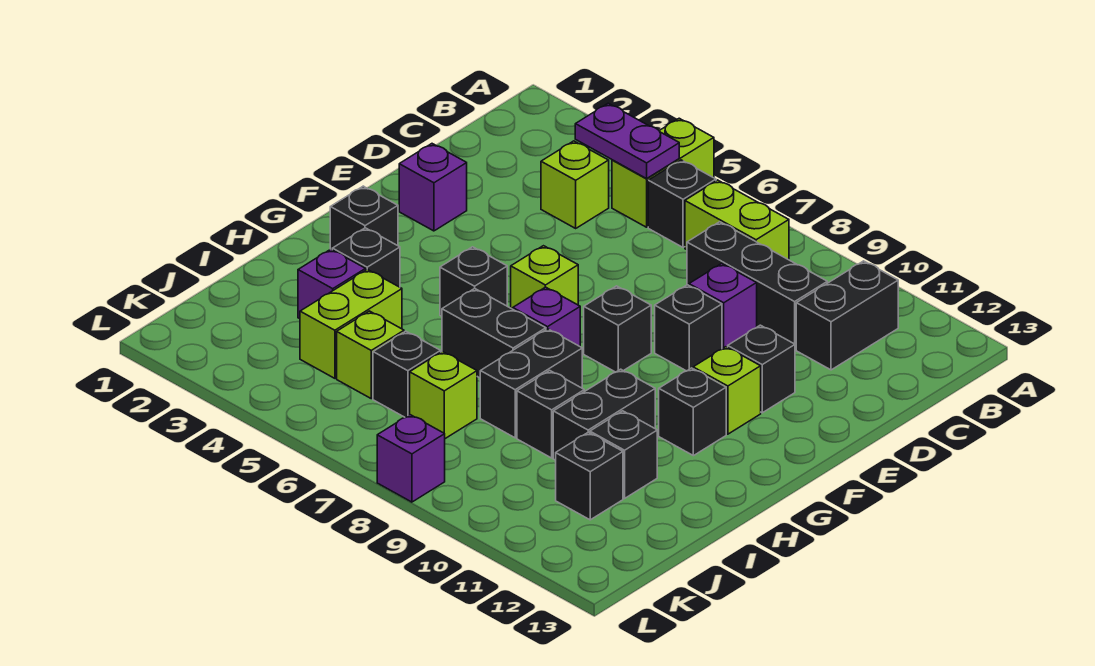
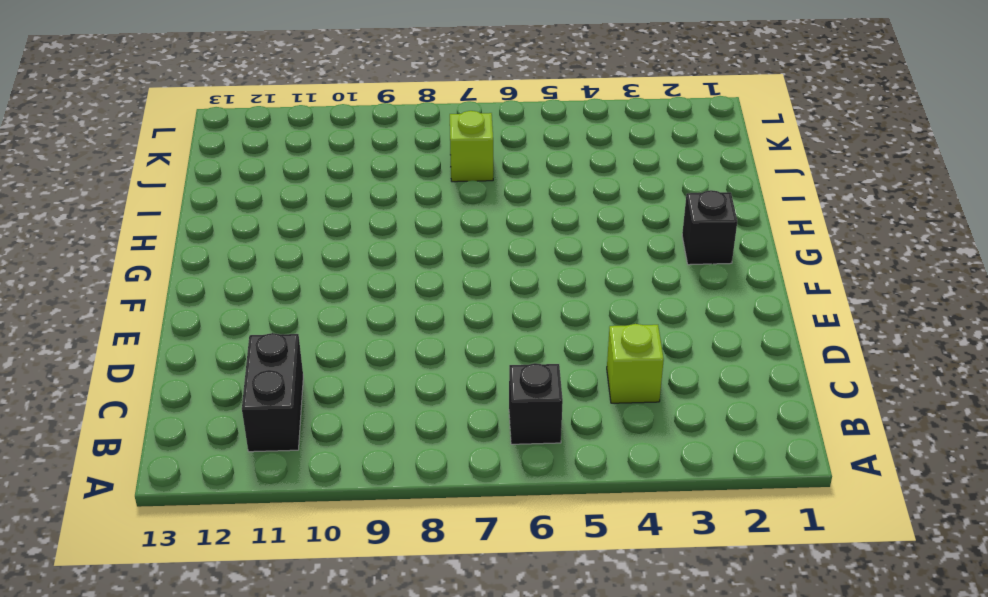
none -> lime 1x2 brick [612,118,714,227]
none -> lime 1x2 brick [685,180,789,260]
none -> black 1x3 brick [687,222,827,349]
none -> purple 1x1 brick [689,263,757,349]

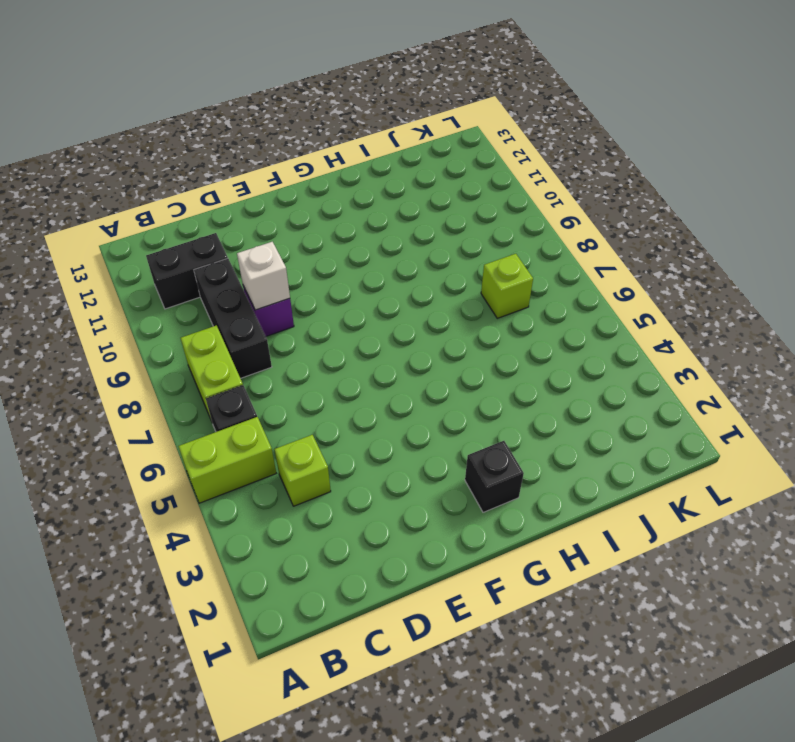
white 1x1 brick [237,242,290,310] -> none
none -> purple 1x1 brick [399,144,467,231]
none -> black 1x1 brick [655,285,722,371]
none -> black 1x1 brick [728,325,795,413]
none -> lime 1x1 brick [511,246,578,309]

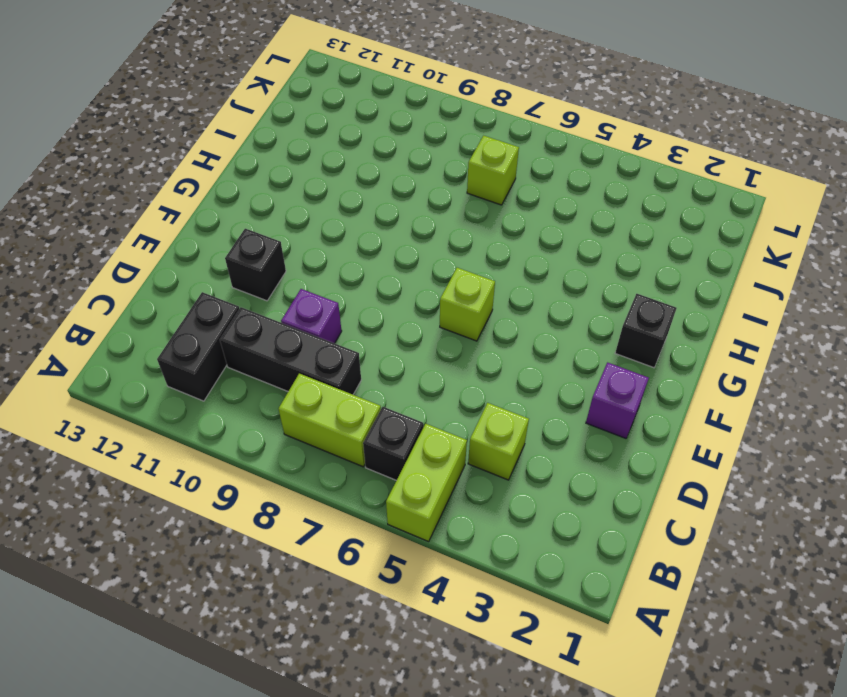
none -> black 1x1 brick [655,285,722,371]
none -> black 1x1 brick [584,286,651,372]
none -> lime 1x1 brick [693,347,761,434]
none -> black 1x1 brick [440,247,507,316]

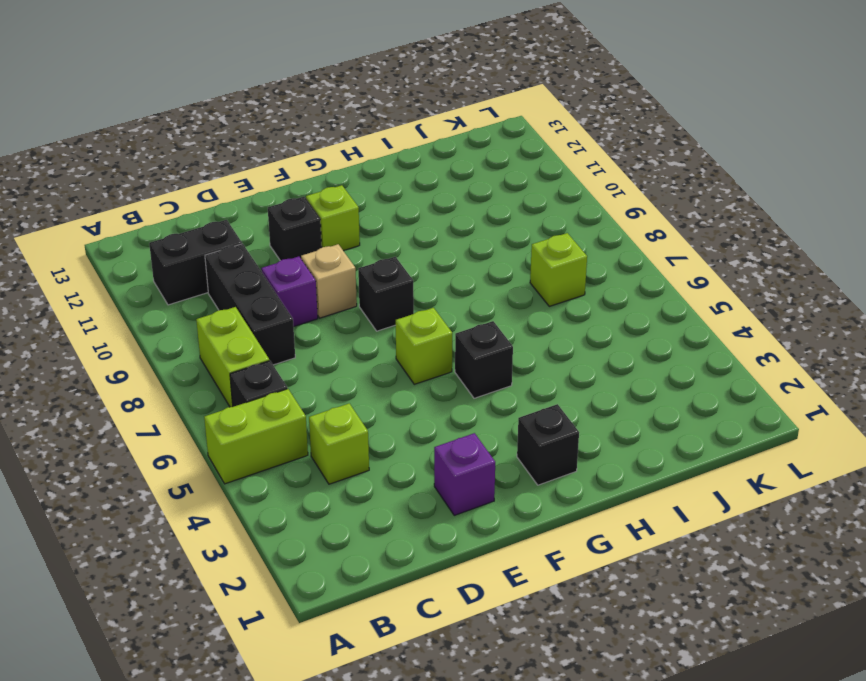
tan 1x1 brick [301,244,357,318] -> black 1x1 brick [655,285,722,371]
none -> purple 1x1 brick [513,287,580,346]
none -> black 1x1 brick [659,368,726,456]
none -> black 1x1 brick [332,228,400,287]
none -> black 1x2 brick [442,288,546,378]

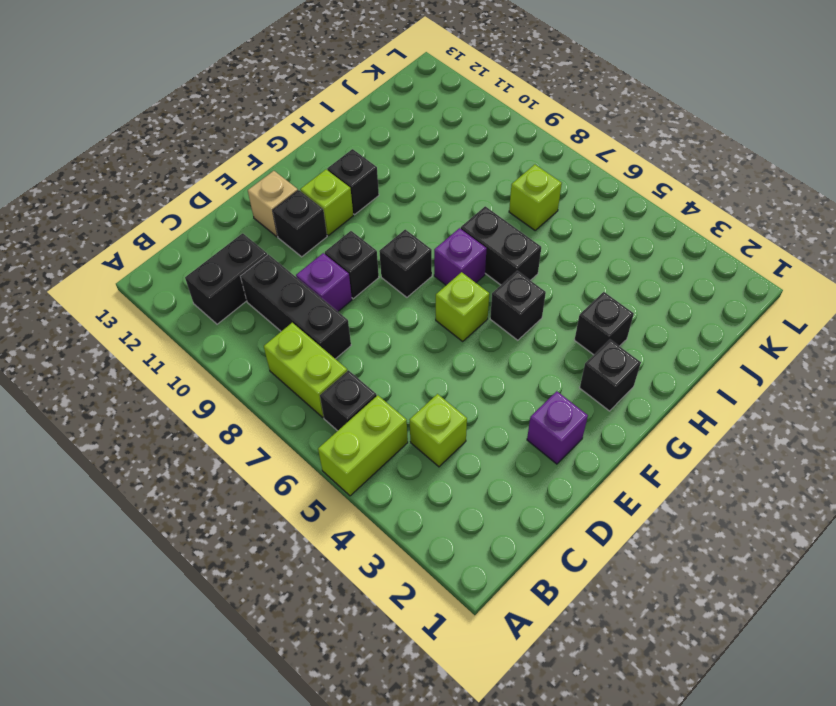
tan 1x1 brick [248,171,298,237] -> none
none -> black 1x2 brick [480,329,582,438]
none -> black 1x2 brick [553,369,655,460]
none -> purple 1x1 brick [298,249,366,319]
none -> lime 1x2 brick [300,269,402,378]

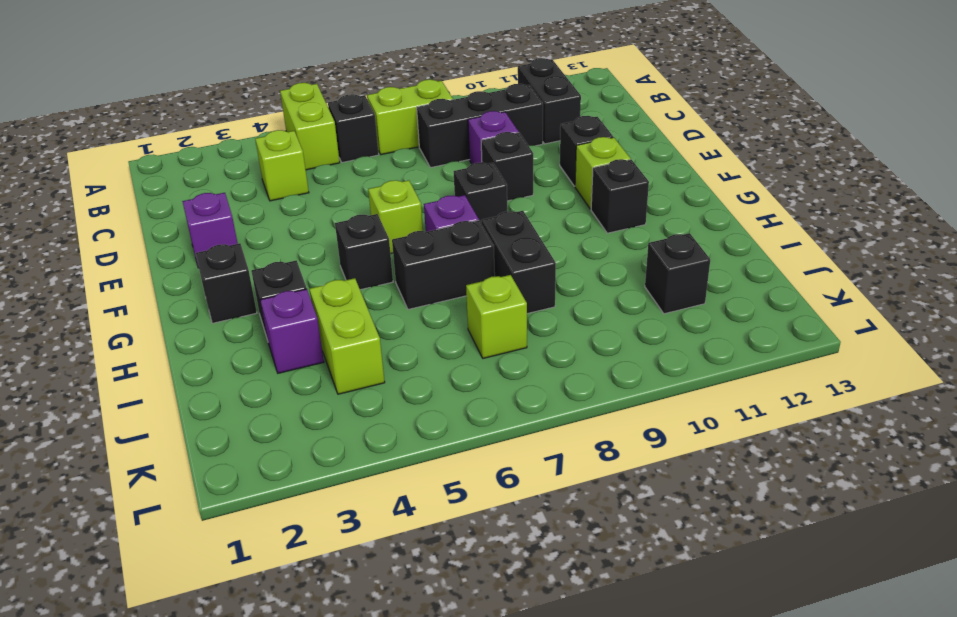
none -> black 1x2 brick [553,369,655,460]
none -> black 1x1 brick [517,371,584,458]
none -> black 1x1 brick [590,411,657,498]
none -> lime 1x1 brick [337,311,404,399]

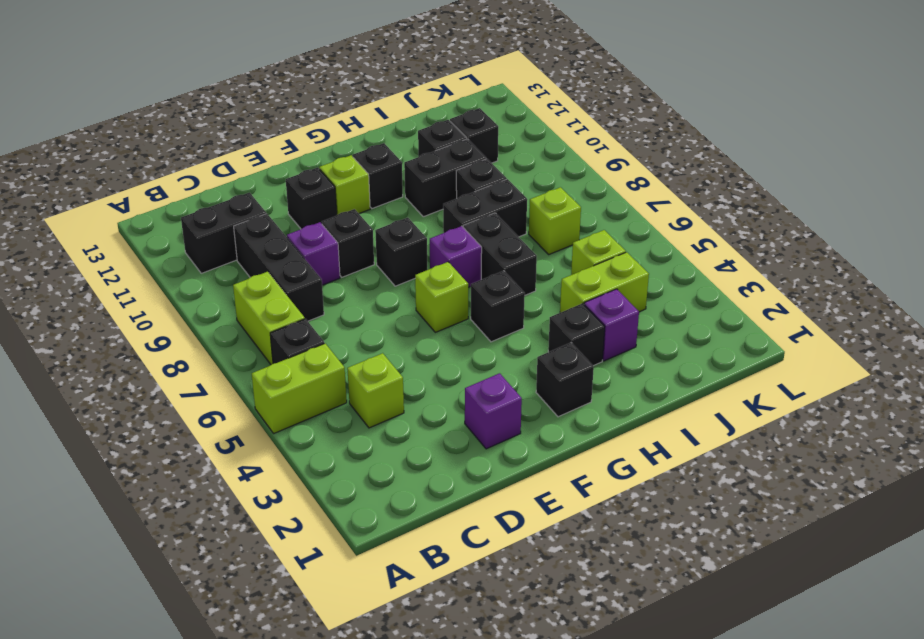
none -> black 1x1 brick [373,331,441,417]
none -> purple 1x1 brick [377,415,445,502]
none -> purple 1x2 plate [575,103,679,179]

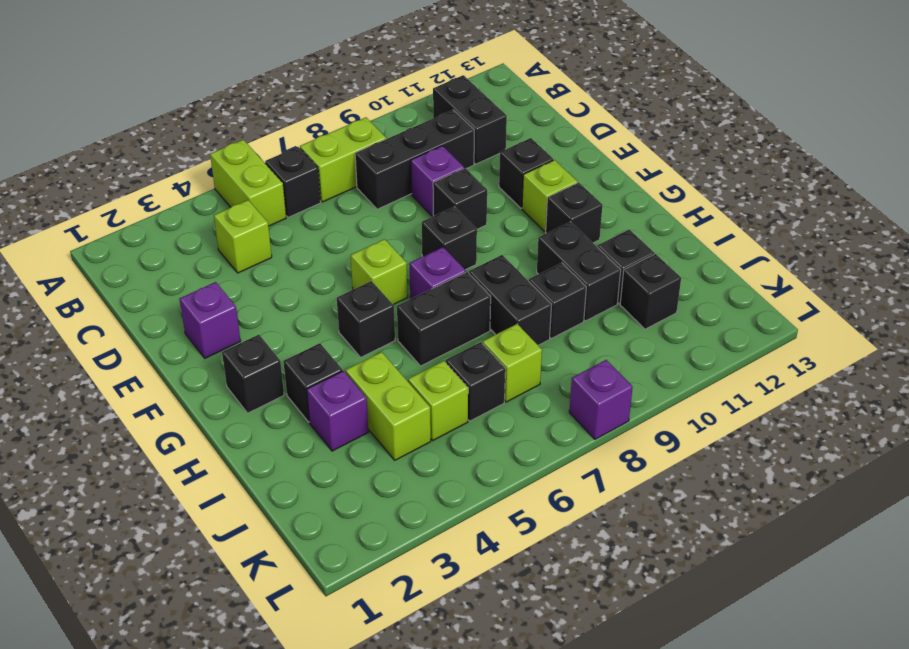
none -> purple 1x2 plate [575,103,679,179]

